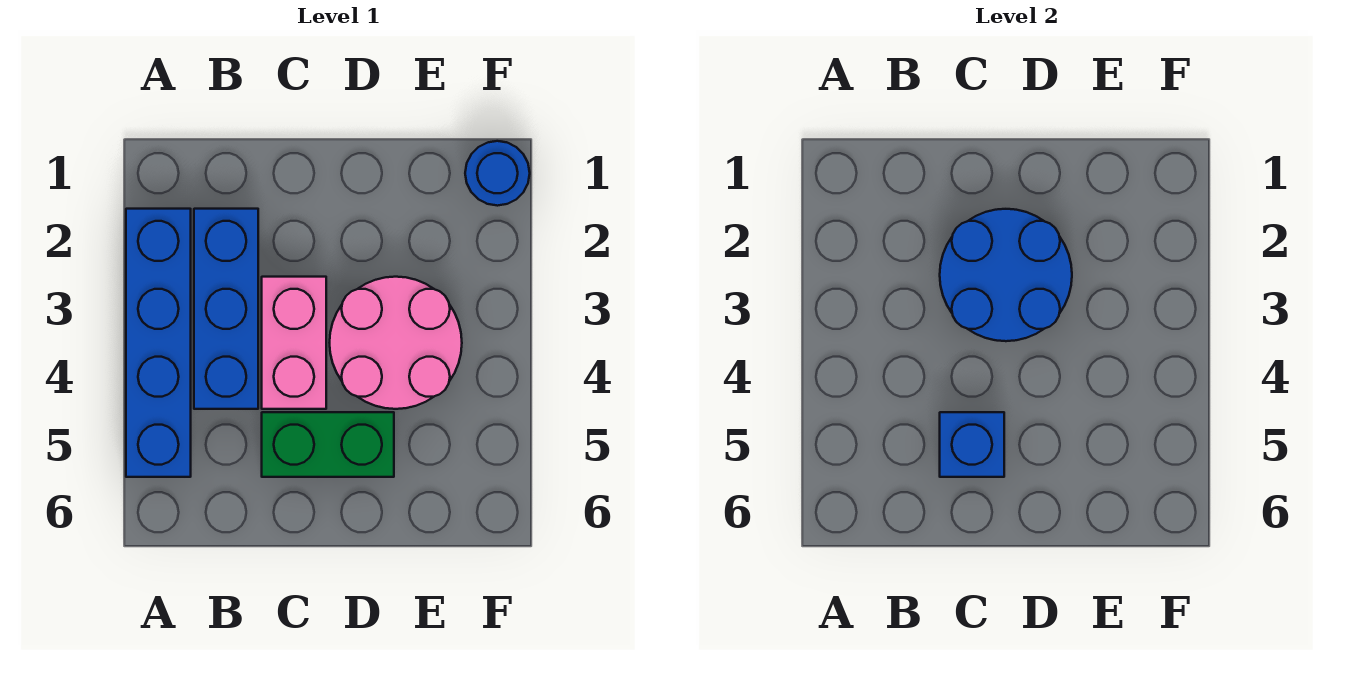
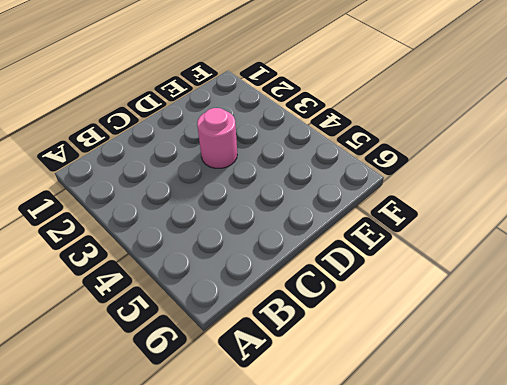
pink 1x1 round brick [197,108,237,168] -> pink 2x2 round brick [330,277,462,409]
none -> blue 1x4 brick [126,209,191,477]
none -> blue 1x3 brick [194,209,258,409]

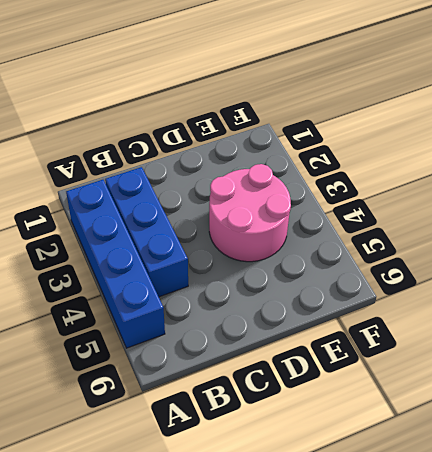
none -> pink 1x2 brick [262,277,326,409]
none -> green 1x2 brick [262,412,394,477]

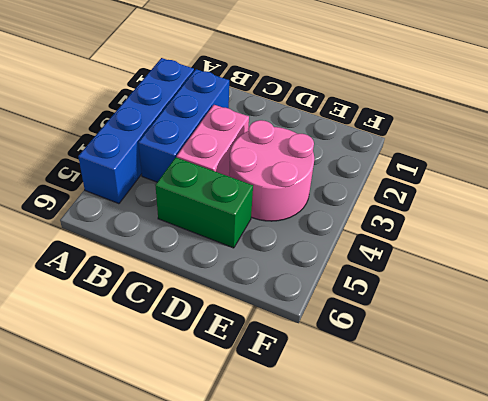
none -> blue 1x1 round brick [465,141,530,206]
none -> blue 2x2 round brick [940,209,1072,341]

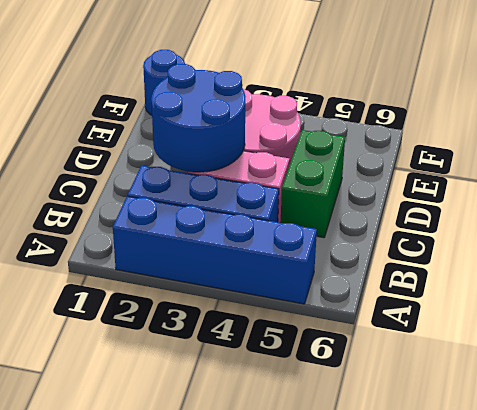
none -> blue 1x1 brick [940,412,1004,477]

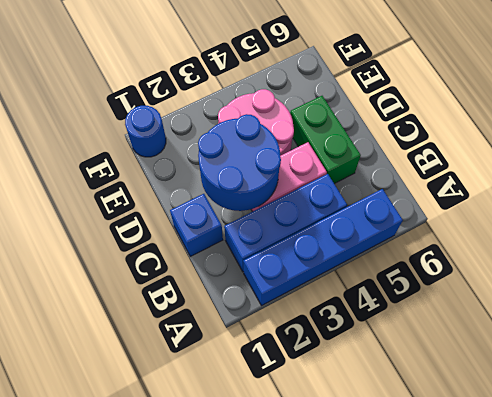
blue 1x1 brick [170,194,223,256] -> blue 1x1 brick moved to [940,412,1004,477]

